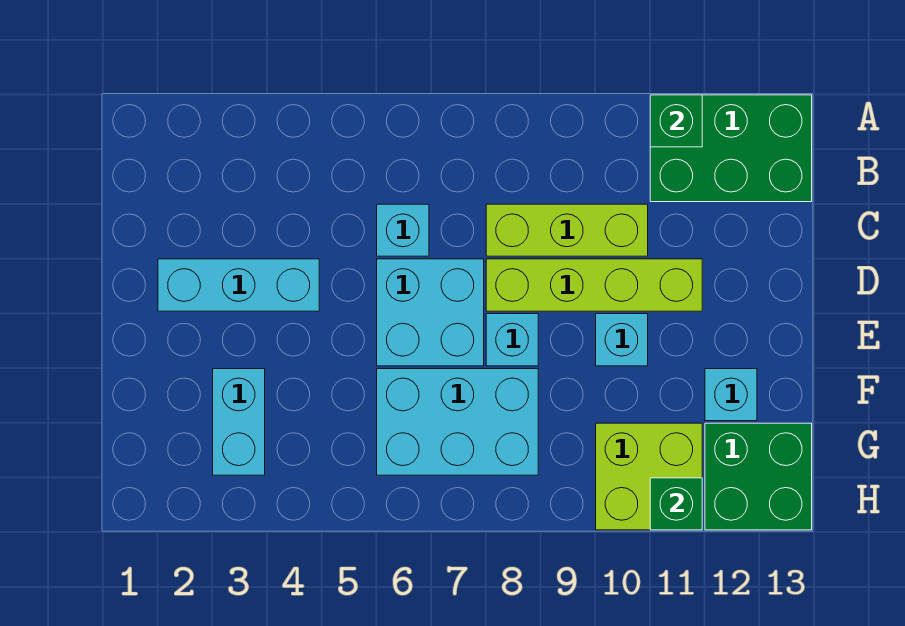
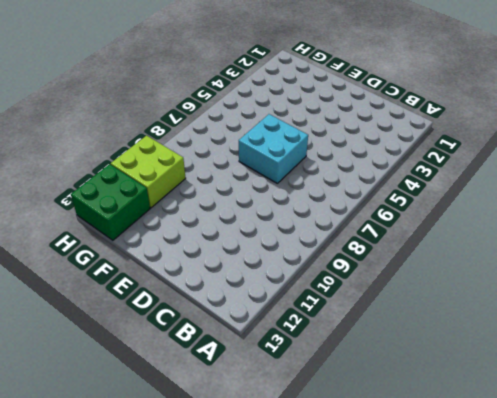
none -> green 2x3 brick [650,95,812,202]
none -> cyan 1x1 brick [377,204,429,256]
none -> lime 1x3 brick [486,204,648,256]

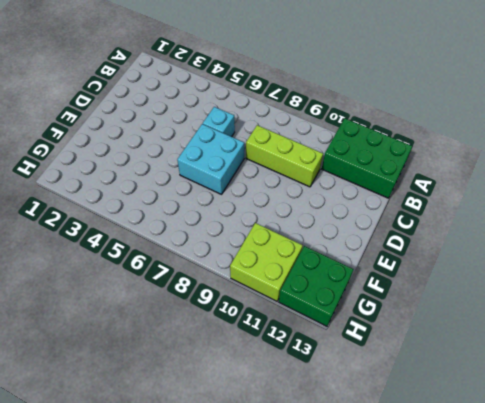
none -> cyan 1x3 brick [158,259,319,311]
none -> lime 1x4 brick [486,259,702,311]
none -> cyan 1x1 brick [486,314,538,366]

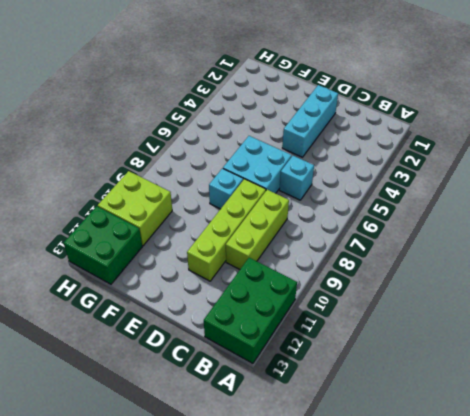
none -> cyan 1x1 brick [596,314,648,366]
none -> cyan 1x2 brick [213,369,265,475]
none -> cyan 2x3 brick [377,369,538,475]

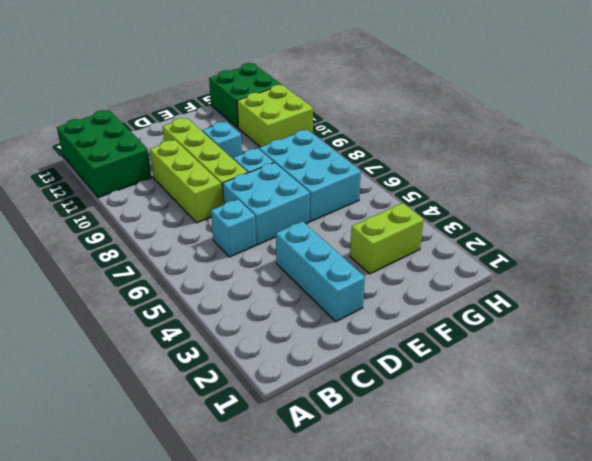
lime 1x2 brick [350,203,424,274] -> cyan 1x2 brick [213,369,265,475]
none -> cyan 1x1 brick [705,369,757,421]
none -> green 1x1 brick [650,95,702,147]
none -> green 1x1 brick [650,478,702,530]

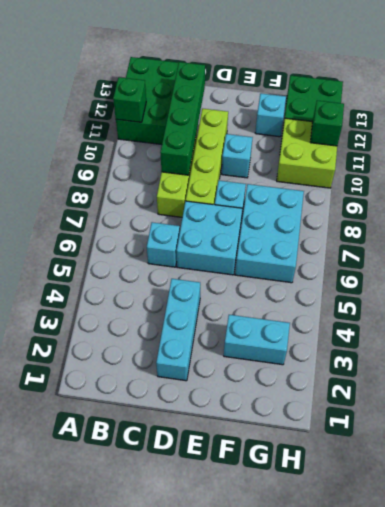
green 1x4 brick [160,62,205,175] -> none

